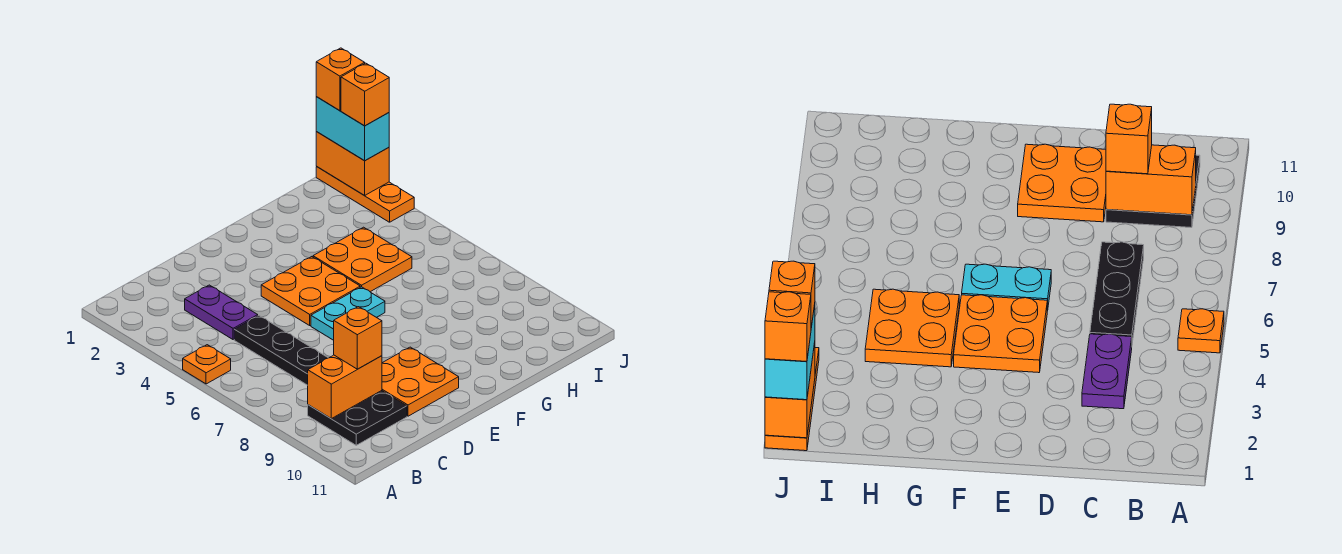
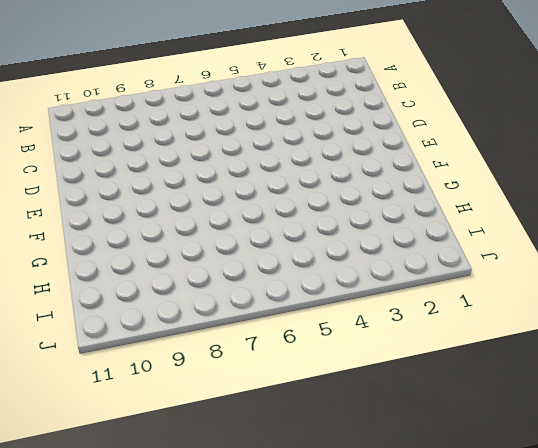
none -> orange 1x1 plate [183,345,231,384]
none -> black 2x2 plate [308,391,407,445]
none -> purple 1x2 plate [185,285,258,340]

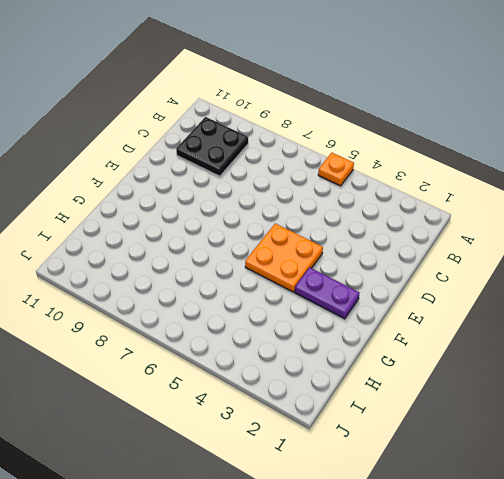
purple 1x2 plate [295,267,359,319] -> purple 1x2 plate moved to [185,285,258,340]
none -> black 1x3 plate [234,316,328,385]
none -> orange 2x2 plate [382,347,459,416]
none -> cyan 1x2 plate [311,287,385,340]

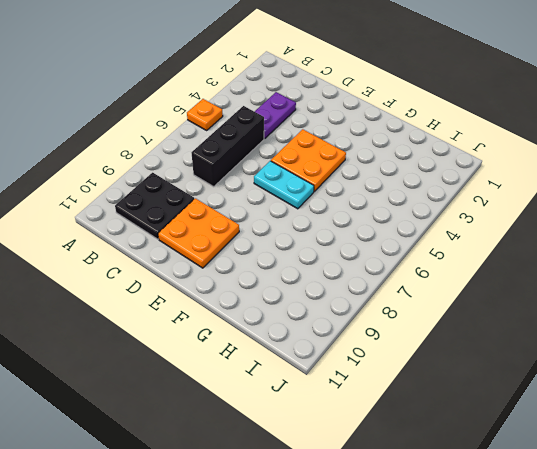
black 1x3 brick [192,106,264,187] -> black 1x3 plate [234,316,328,385]
none -> orange 2x2 plate [313,227,412,292]
none -> orange 1x3 plate [316,167,414,222]
none -> orange 1x2 brick [308,355,382,419]

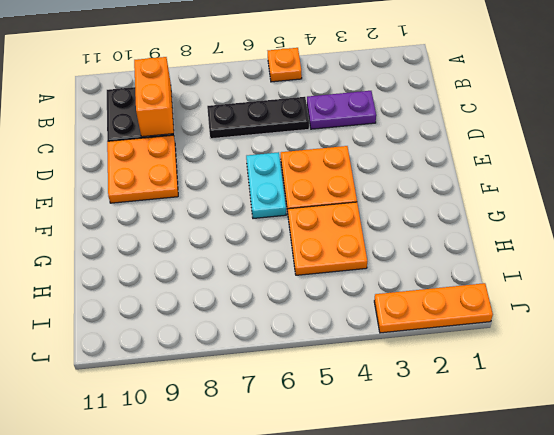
none -> orange 1x2 brick [316,132,389,196]
none -> orange 1x1 brick [334,307,382,369]
none -> cyan 1x2 brick [316,97,389,161]

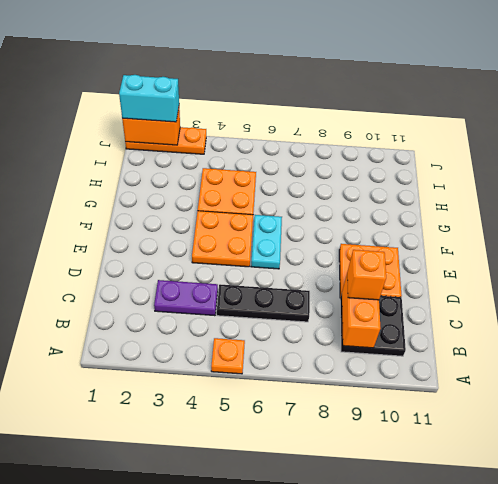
none -> orange 1x1 brick [316,48,365,111]
none -> orange 1x1 brick [341,63,389,126]

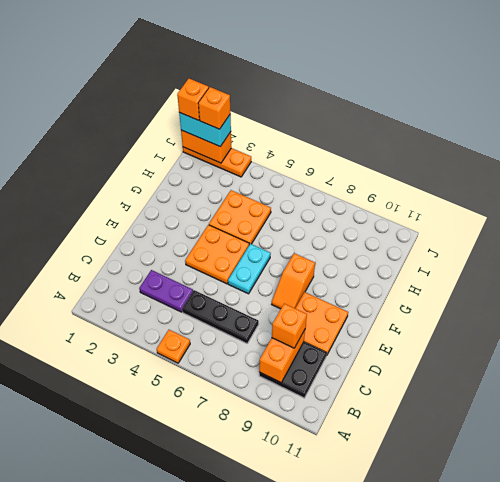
orange 1x2 slope [272,253,315,309] -> none

